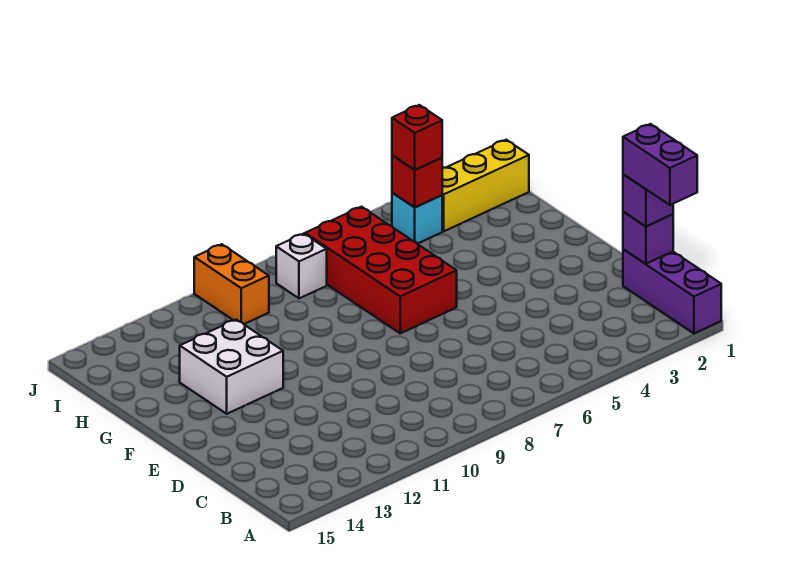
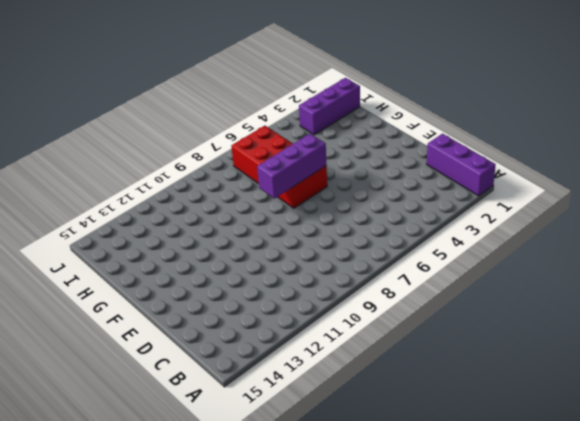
purple 1x3 brick [257,134,326,198] -> none
purple 1x3 brick [299,78,360,135] -> yellow 1x3 brick [442,140,529,231]
none -> white 2x2 brick [180,320,283,414]
none -> cyan 1x1 brick [392,193,442,244]
none -> white 1x1 brick [276,234,327,298]

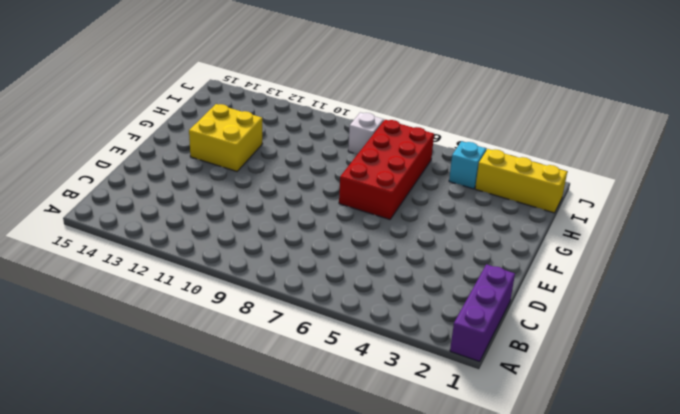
yellow 2x2 brick [189,104,262,171] -> white 2x2 brick [180,320,283,414]
none -> orange 1x2 brick [194,244,269,324]
none -> purple 1x1 brick [623,212,673,264]
none -> red 1x1 brick [392,155,442,207]

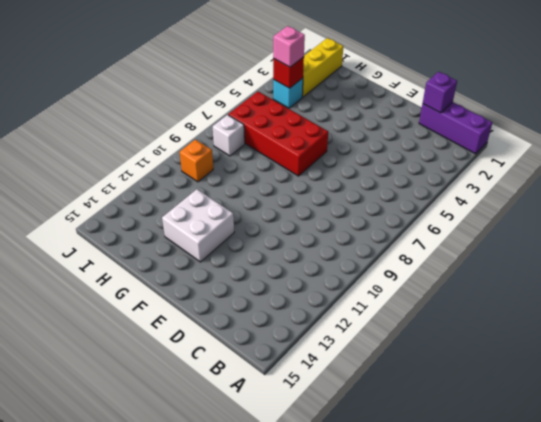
pink 1x1 brick [273,26,305,67] -> red 1x1 brick [392,105,442,170]
orange 1x1 brick [180,139,213,182] -> orange 1x2 brick [194,244,269,324]
none -> purple 1x1 brick [623,174,673,226]
none -> purple 1x2 brick [623,124,697,205]

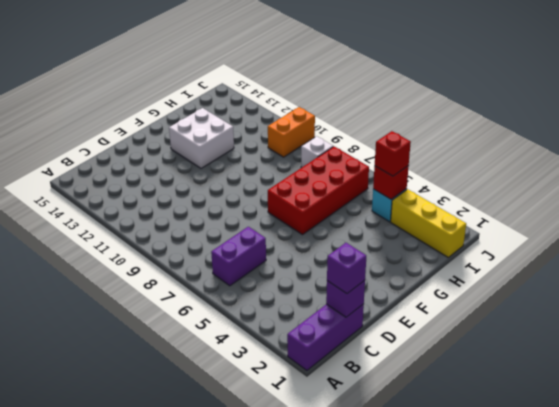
purple 1x2 brick [211,227,266,286] -> purple 1x2 brick moved to [623,124,697,205]

